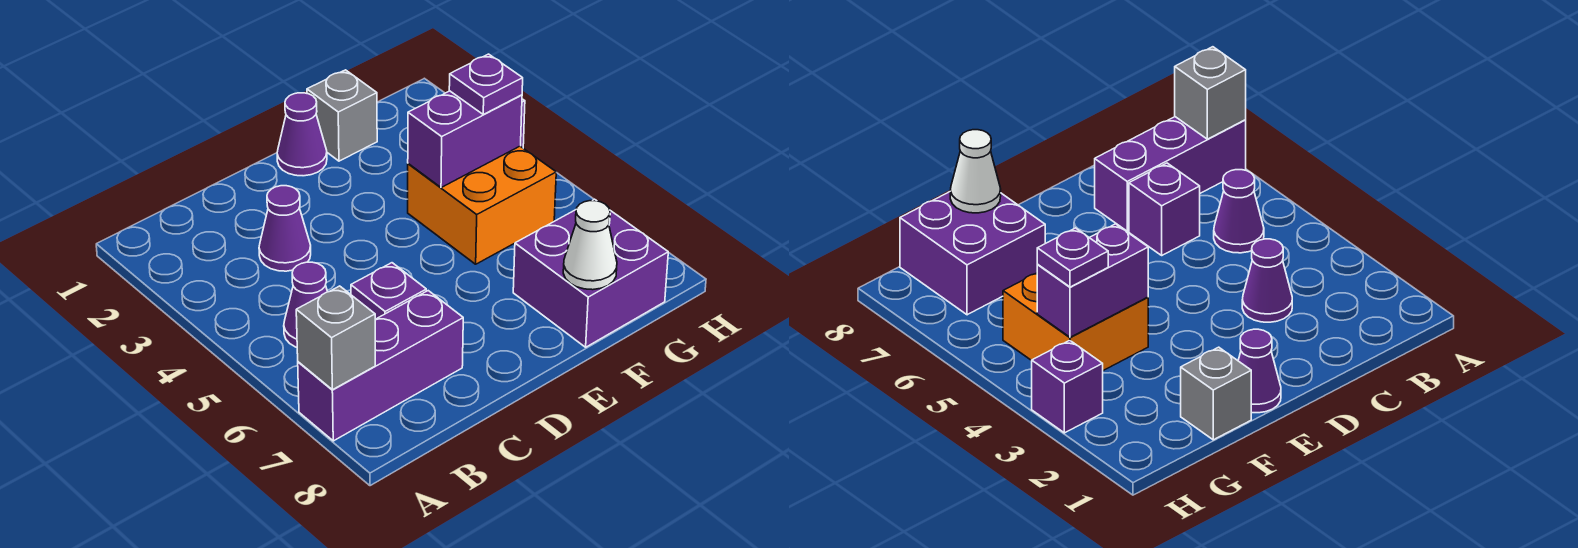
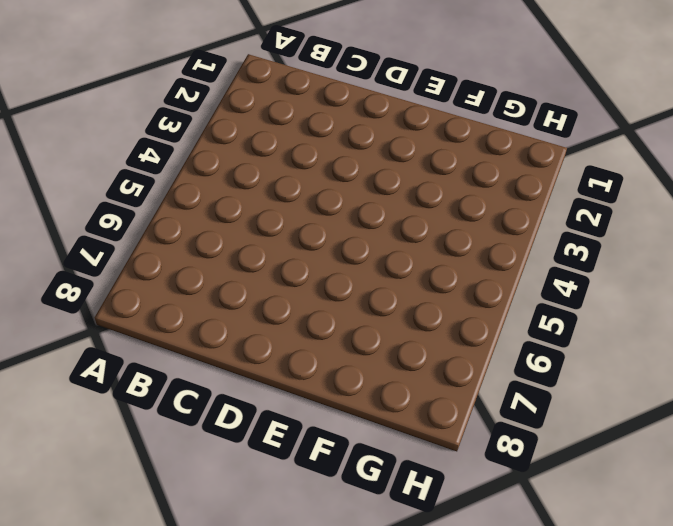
none -> purple 1x3 brick [298,291,463,441]
none -> purple 1x1 cone [284,262,327,347]
none -> purple 1x1 cone [259,186,311,271]

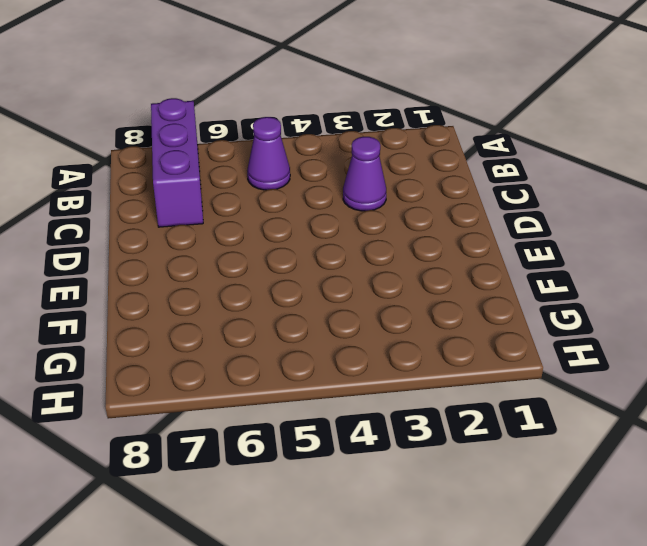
none -> purple 1x1 brick [351,263,426,319]
none -> purple 1x1 cone [277,93,327,176]
none -> grey 1x1 brick [307,70,377,161]

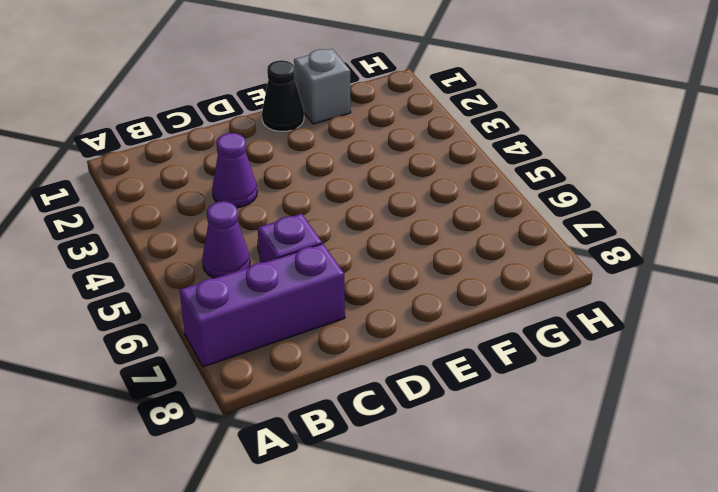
black 1x1 cone [262,60,304,131] -> purple 1x1 cone [277,93,327,176]
none -> orange 2x2 brick [408,146,556,264]
none -> purple 2x2 brick [513,199,668,347]
none -> purple 1x1 brick [1032,340,1103,433]

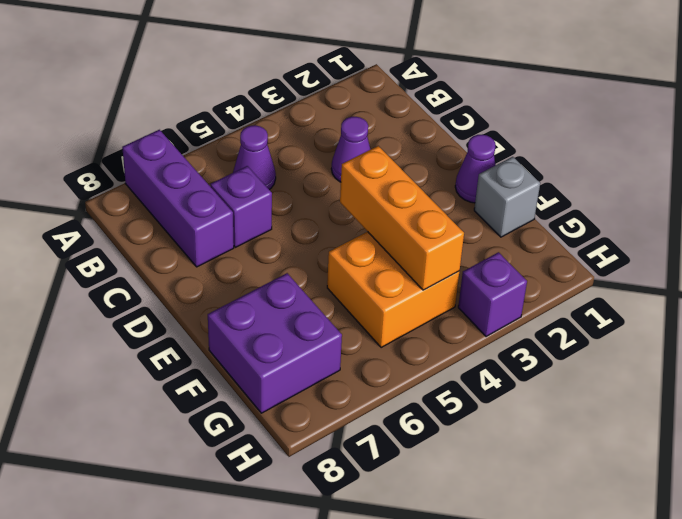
orange 1x3 brick [340,146,464,290] -> purple 1x2 brick [408,91,522,188]
none -> grey 1x1 brick [296,286,375,390]
none -> white 1x1 cone [563,201,617,290]
none -> purple 1x1 plate [449,54,523,114]

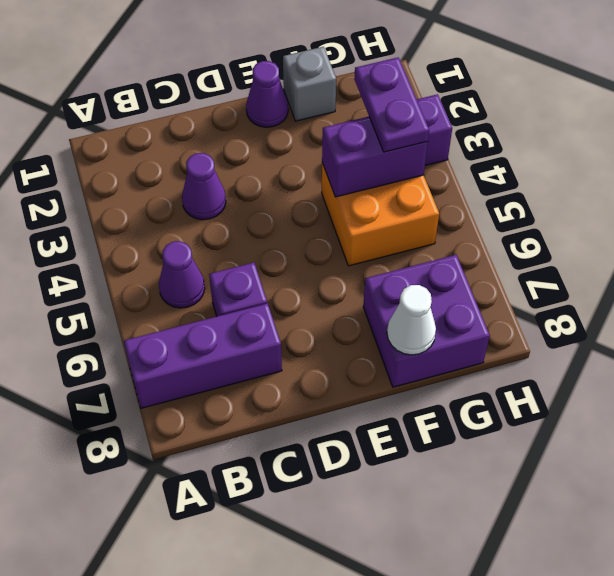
purple 1x2 plate [354,57,429,152] -> purple 1x1 plate [449,54,523,114]
none -> grey 1x1 brick [296,286,375,390]

